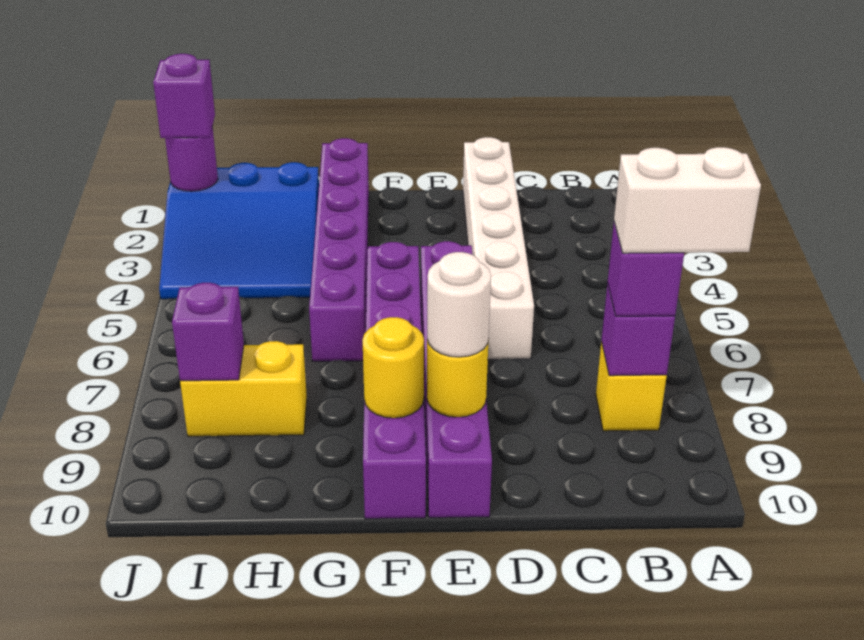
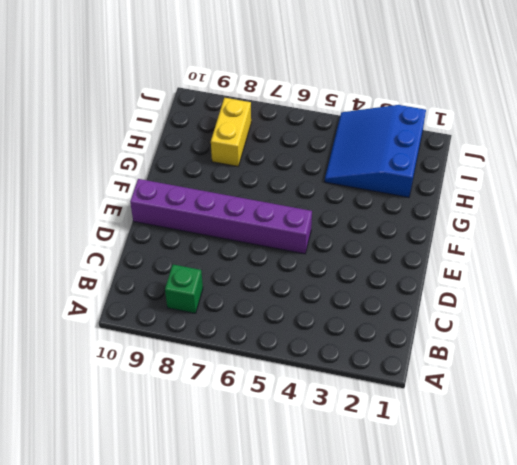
green 1x1 brick [165,265,203,313] -> yellow 1x1 brick [596,342,667,431]
none -> white 1x6 brick [463,137,534,359]
none -> purple 1x6 brick [363,242,426,519]
none -> purple 1x6 brick [309,138,369,361]

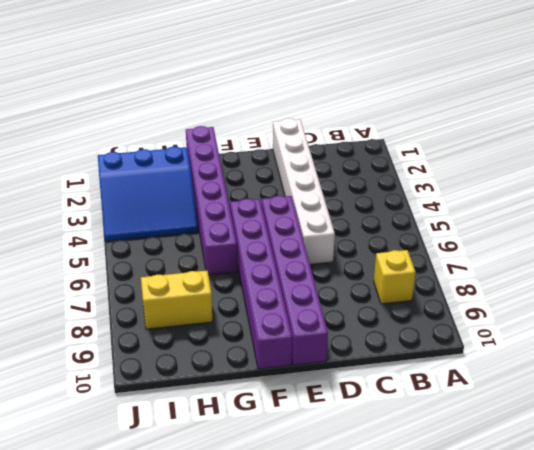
none -> purple 1x1 brick [601,284,675,376]
none -> yellow 1x1 round brick [427,339,489,417]
none -> yellow 1x1 round brick [363,317,424,418]

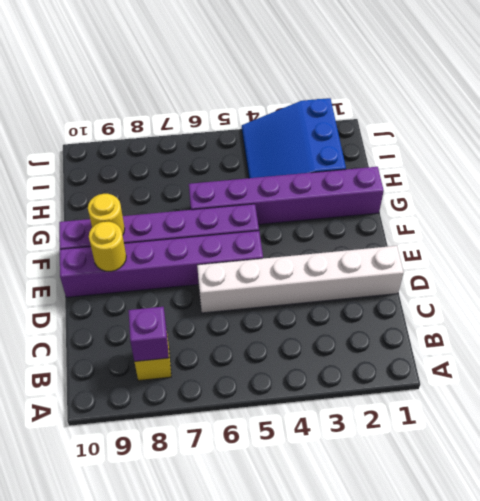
none -> yellow 1x2 brick [180,341,307,436]
none -> purple 1x1 brick [172,283,244,381]
none -> purple 1x1 round brick [165,127,218,191]

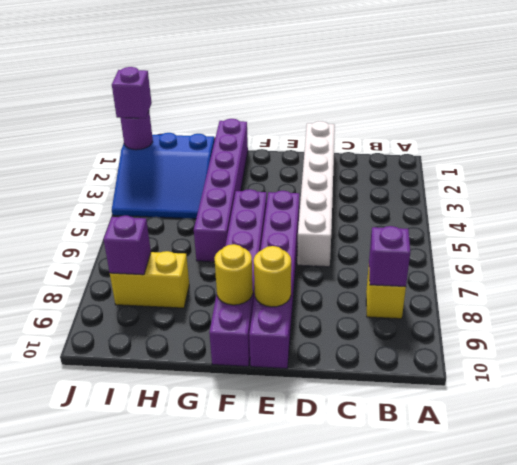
none -> purple 1x1 brick [607,223,684,316]
none -> white 1x1 round brick [427,252,491,357]
none -> white 1x2 brick [614,147,761,253]

